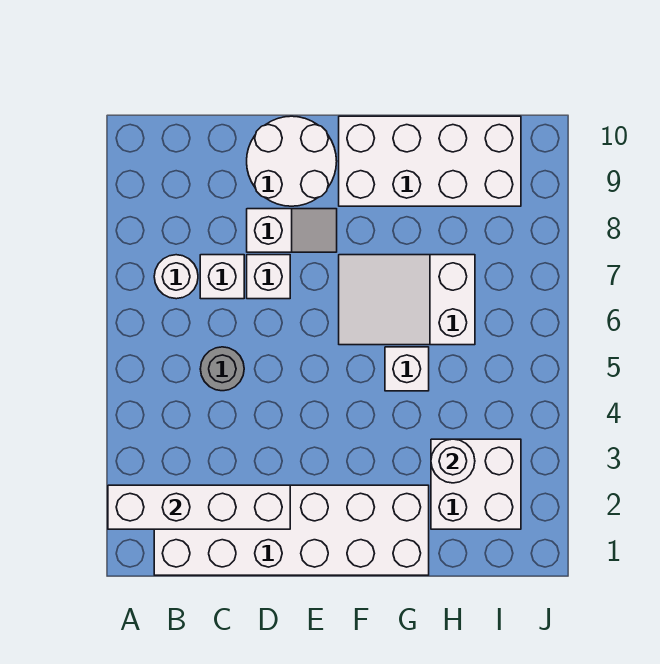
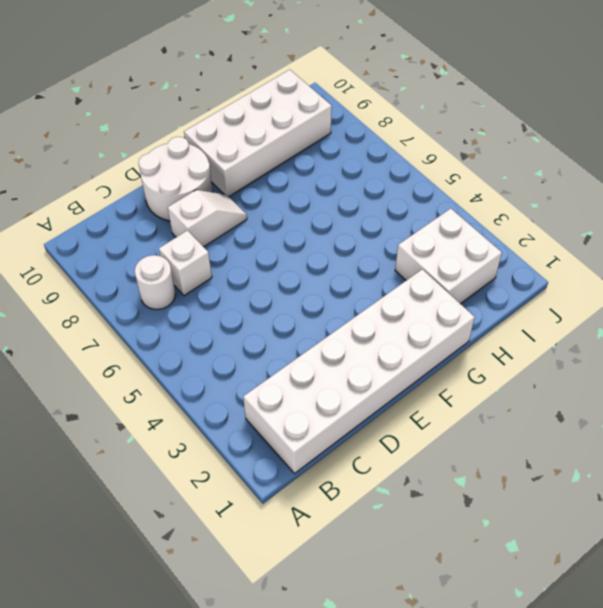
none -> grey 1x1 round brick [200,347,244,391]
none -> white 1x1 brick [247,255,290,299]
none -> white 2x3 slope [339,255,475,345]

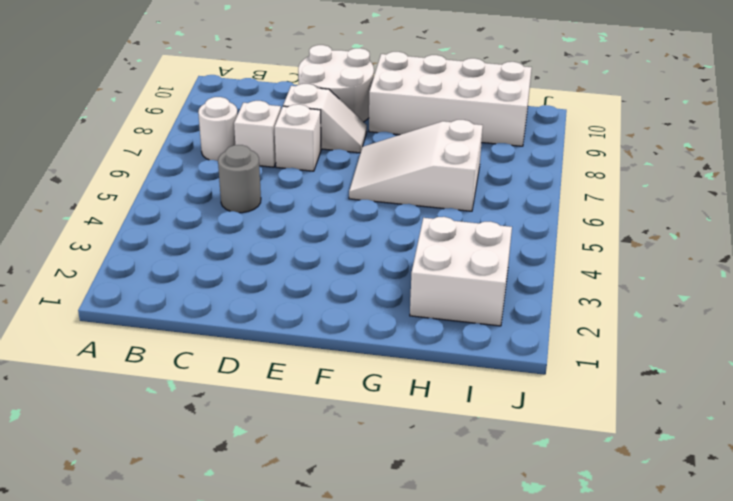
none -> white 2x6 brick [154,485,429,575]
none -> white 1x1 brick [385,347,429,391]
none -> white 1x4 brick [108,485,290,529]

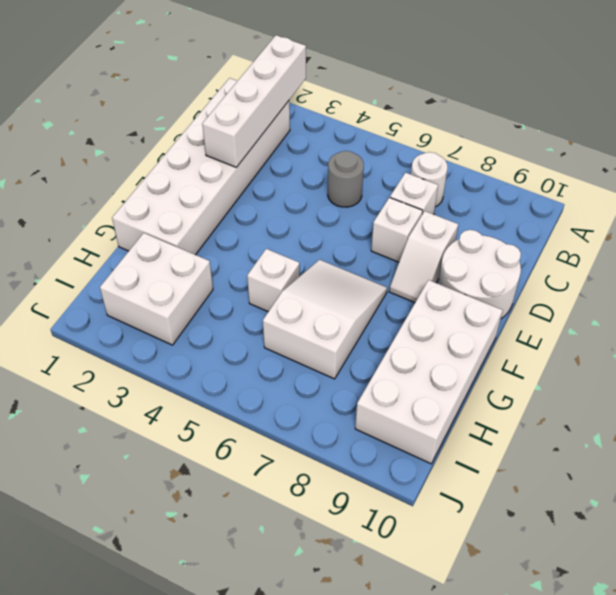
none -> white 1x1 round brick [431,439,475,483]

